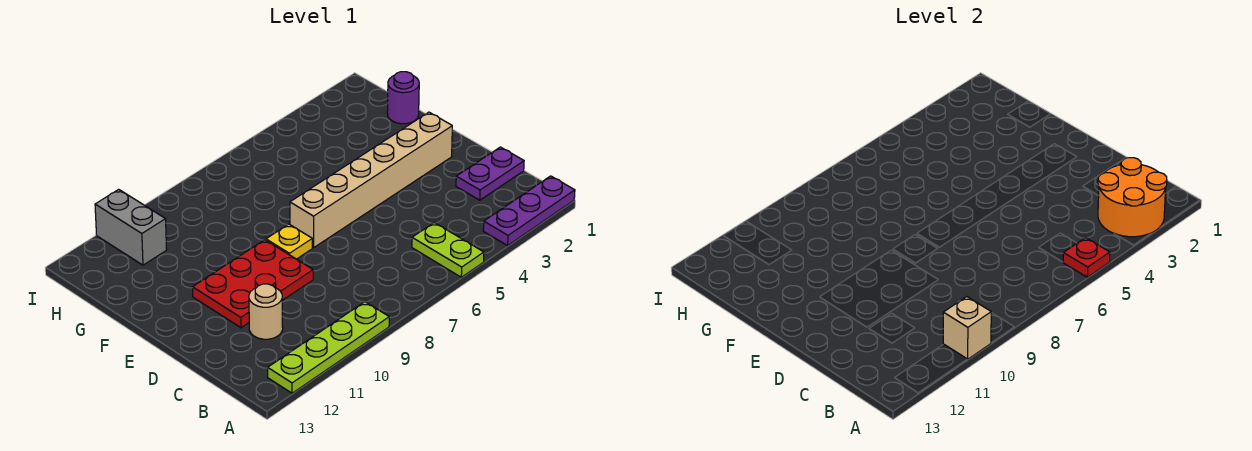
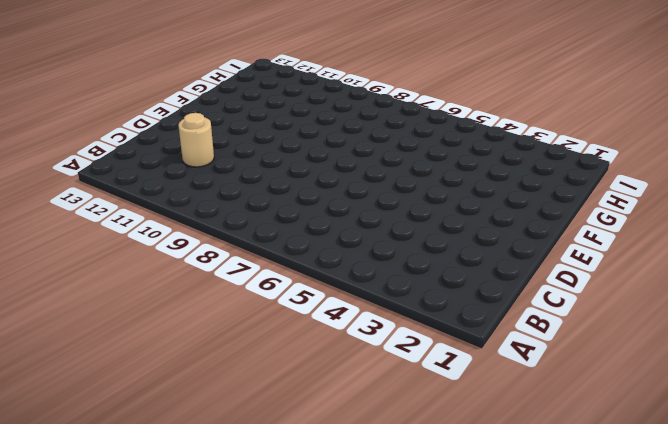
none -> purple 1x3 plate [483,176,575,246]
none -> lime 1x2 plate [412,223,484,277]
none -> lime 1x4 plate [268,302,389,393]

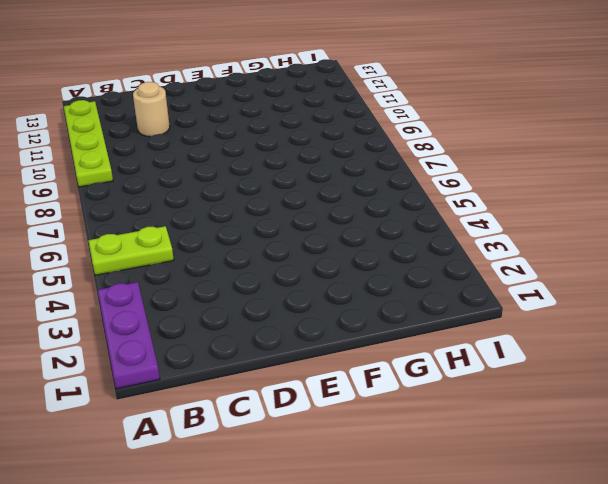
none -> purple 1x2 plate [456,147,524,200]
none -> red 2x3 plate [192,240,313,328]
none -> tan 1x6 brick [290,112,452,248]

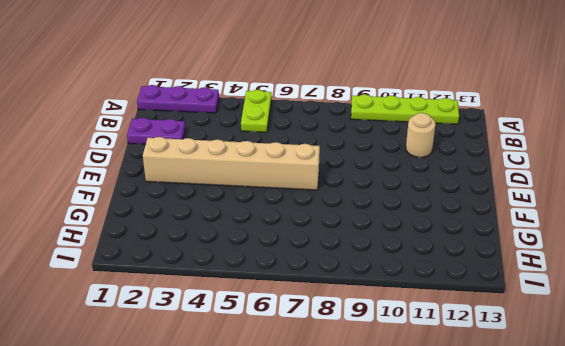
none -> red 2x3 plate [192,240,313,328]
none -> yellow 1x1 plate [266,224,312,259]
none -> purple 1x1 round brick [387,72,419,124]

